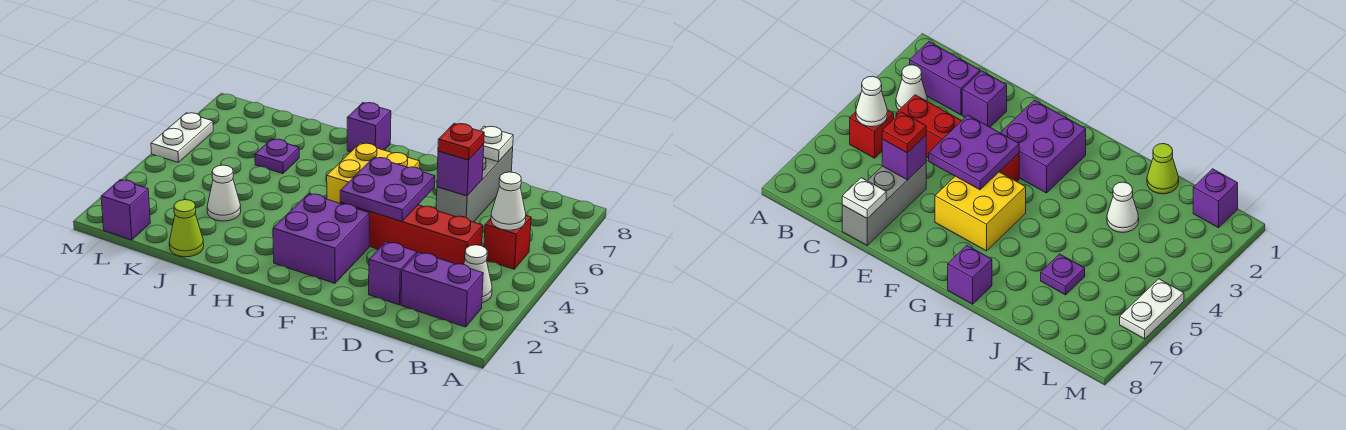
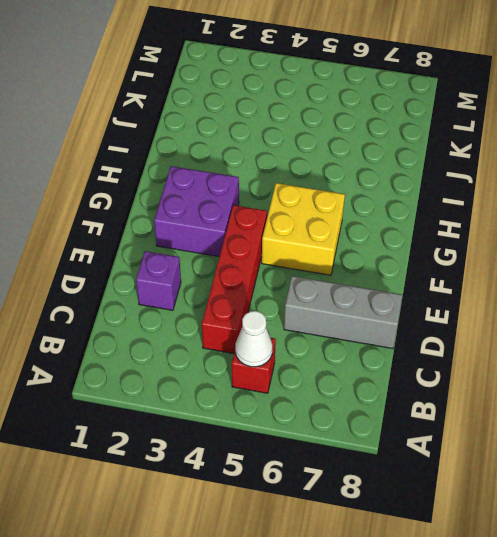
none -> purple 1x2 brick [401,252,483,327]
none -> white 1x1 cone [464,245,492,303]
none -> purple 1x1 brick [347,103,391,152]

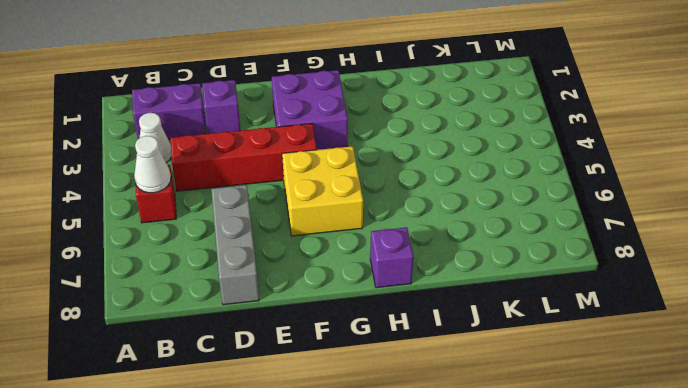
none -> lime 1x1 cone [169,200,204,257]
none -> white 1x1 cone [207,165,241,221]
none -> purple 1x1 plate [255,139,299,174]

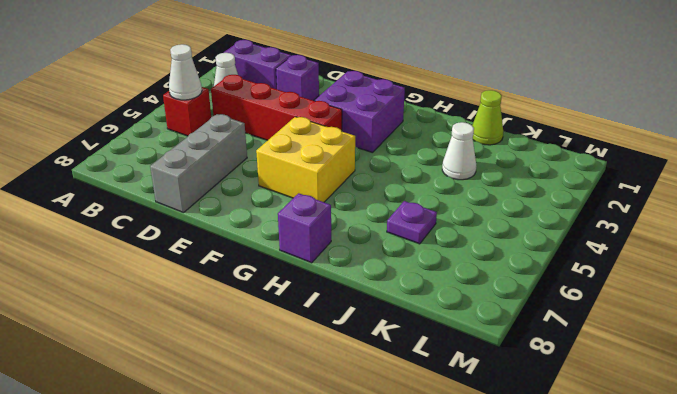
none -> purple 1x1 brick [101,180,150,240]
none -> white 1x2 plate [151,113,213,163]
none -> purple 1x1 brick [437,145,484,196]

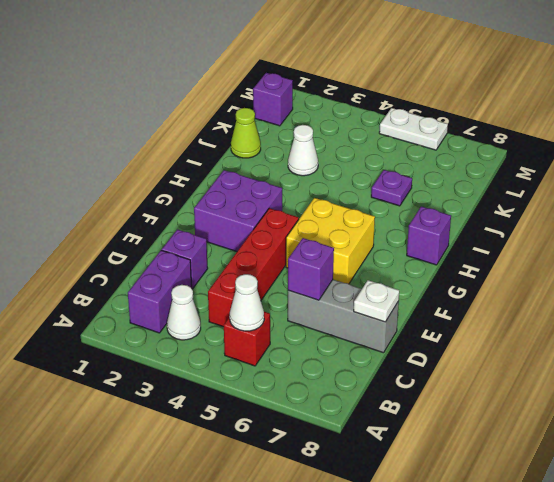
none -> purple 2x2 plate [340,157,435,221]
none -> red 1x1 plate [438,123,484,160]

